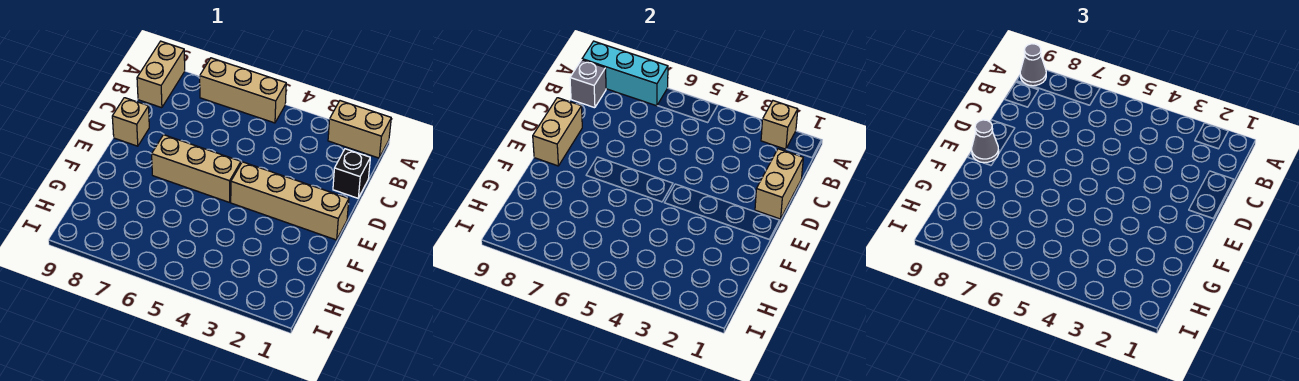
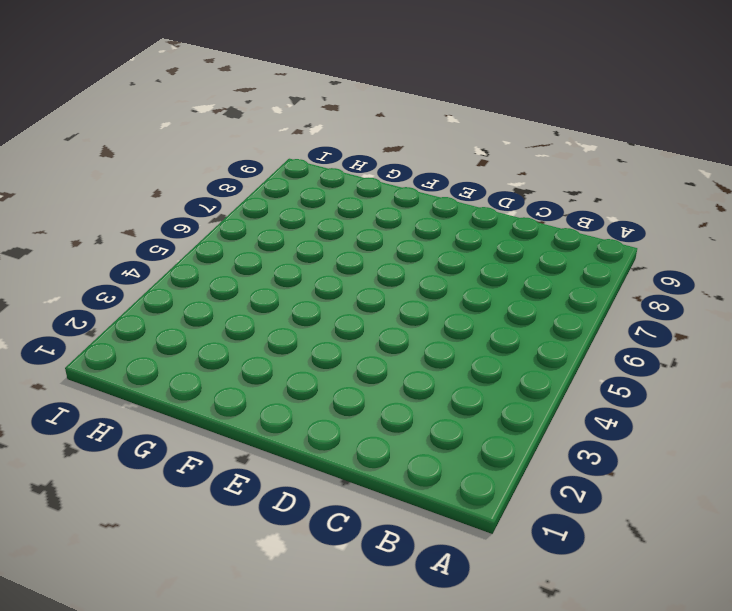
none -> tan 1x2 brick [328,101,391,158]
none -> tan 1x3 brick [200,58,286,123]
none -> tan 1x2 brick [137,41,185,108]

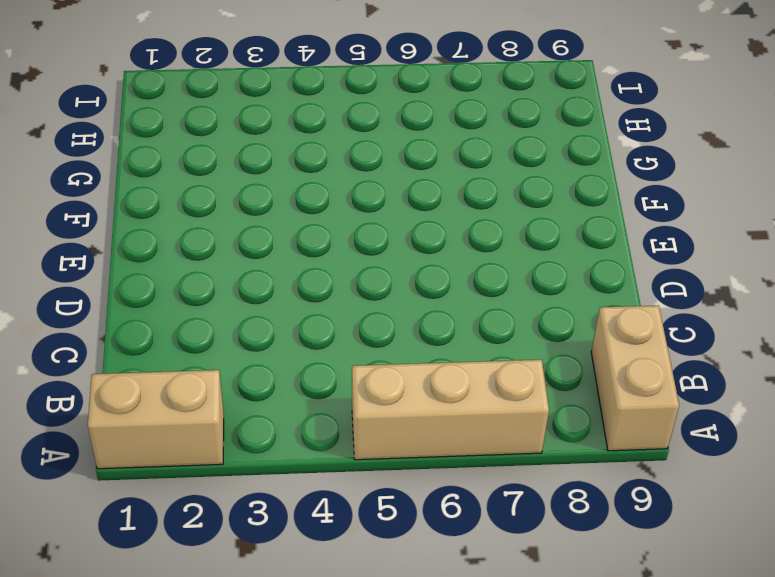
none -> black 1x1 brick [333,149,370,198]
none -> tan 1x1 brick [112,98,149,146]
none -> tan 1x4 brick [231,162,349,240]

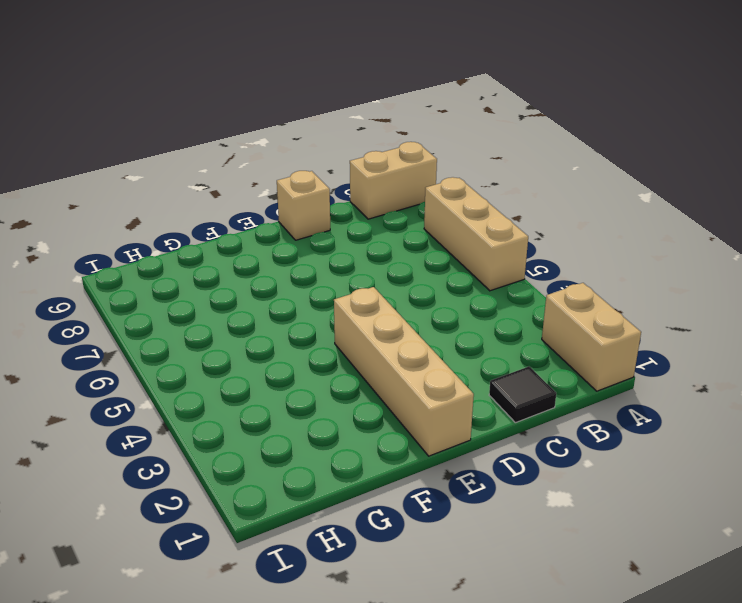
black 1x1 tile [489,367,556,423] -> black 1x1 brick [333,149,370,198]
none -> tan 1x3 brick [152,135,241,202]
none -> tan 1x1 brick [761,101,798,149]
none -> cyan 1x3 brick [582,41,668,106]

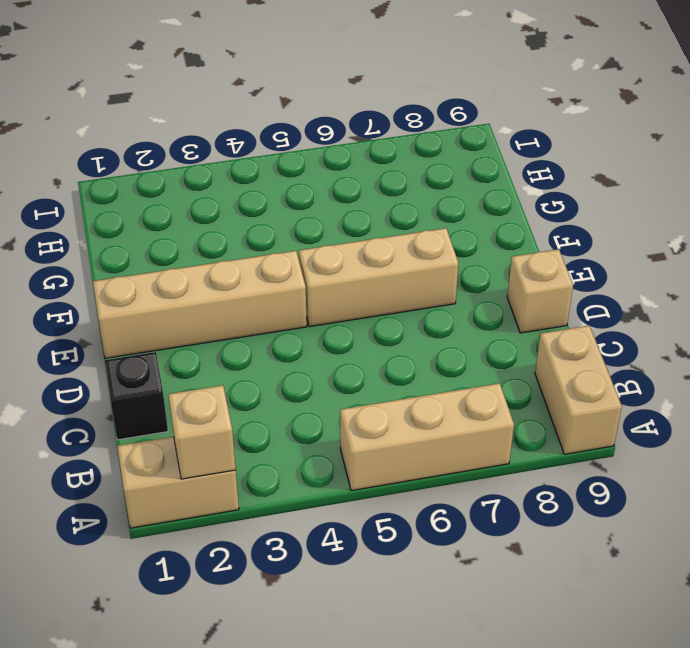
none -> cyan 1x3 brick [582,41,668,106]
none -> grey 1x1 brick [570,60,606,108]
none -> tan 1x2 brick [755,149,803,219]

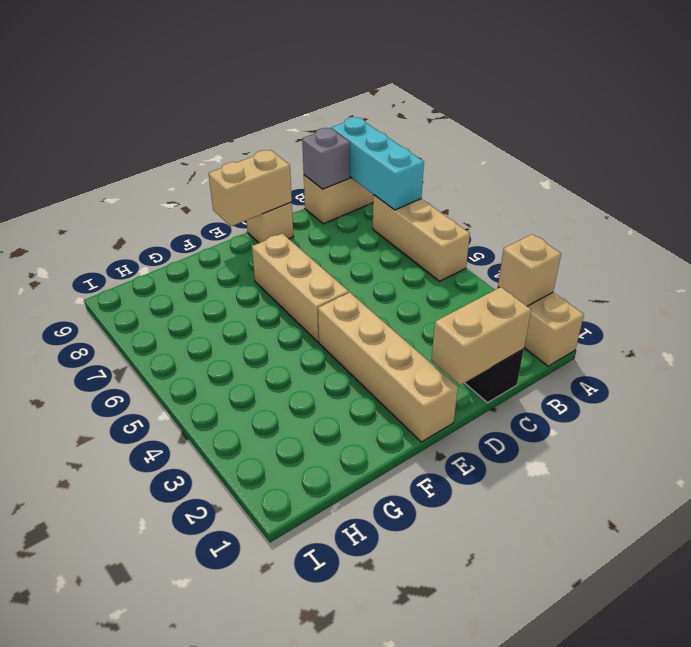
none -> grey 1x1 cone [1020,44,1046,86]
none -> grey 1x1 cone [972,120,999,163]

